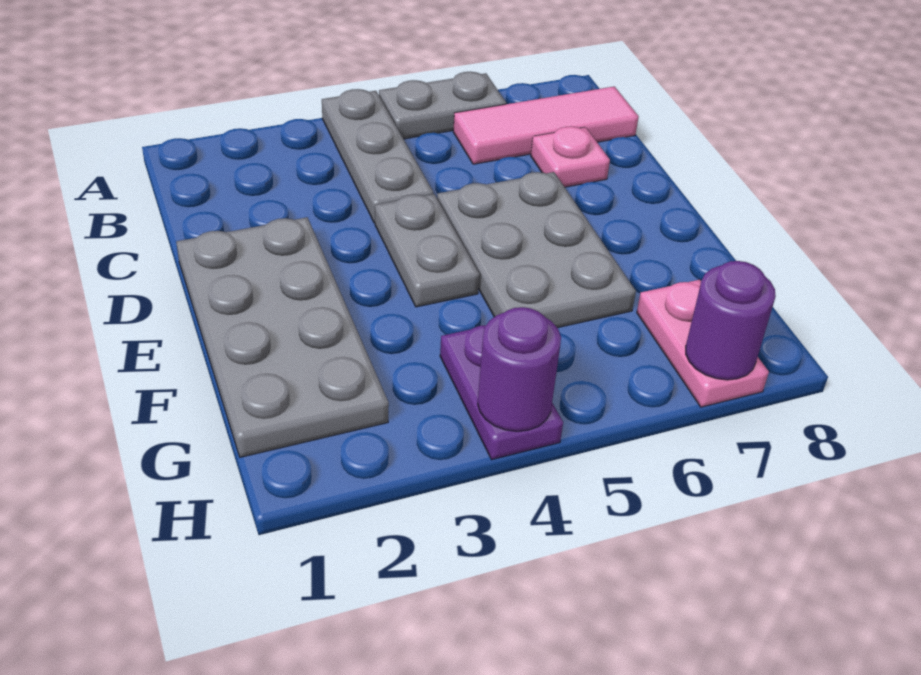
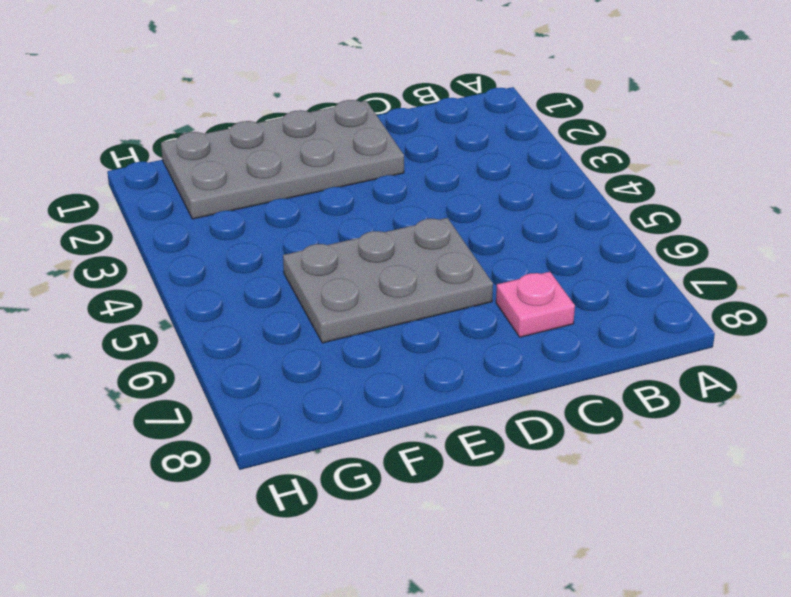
none -> grey 1x3 plate [322,89,433,223]
none -> grey 1x2 plate [379,72,506,139]

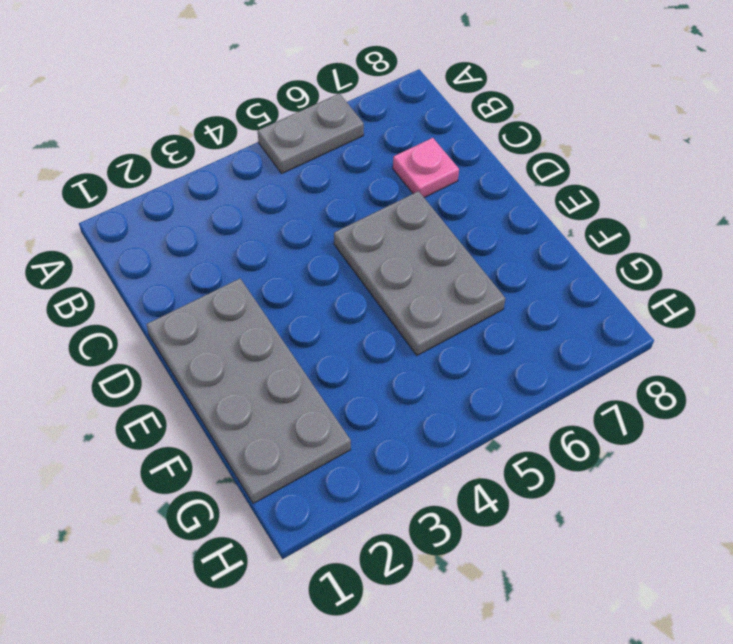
none -> grey 1x3 plate [322,89,433,223]
none -> pink 1x3 tile [453,86,639,164]

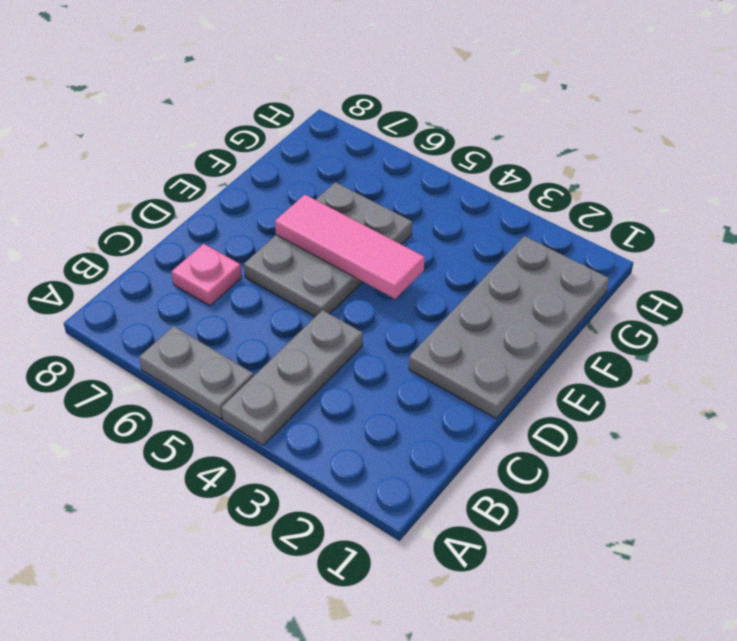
pink 1x3 tile [275,195,424,299] -> pink 1x3 tile moved to [453,86,639,164]
none -> grey 1x2 plate [375,194,479,307]
none -> purple 1x2 plate [440,325,563,460]

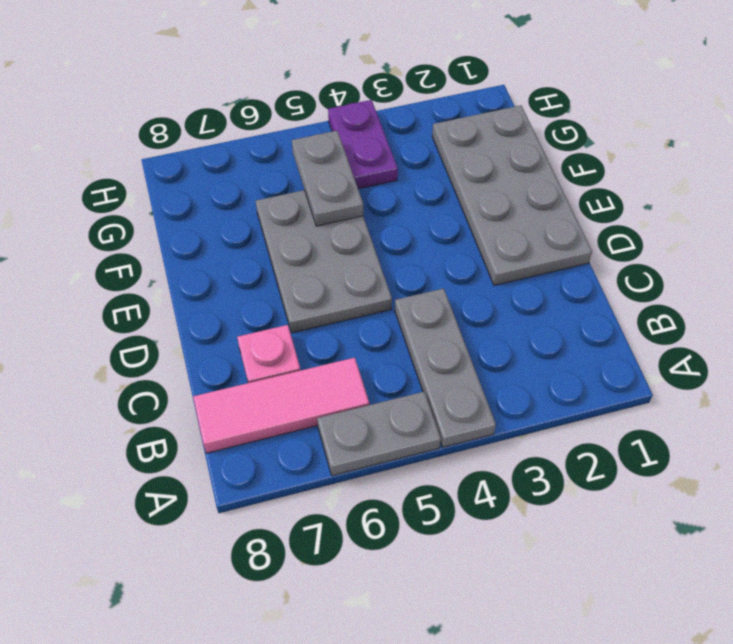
grey 1x2 plate [292,131,363,226] -> grey 1x2 plate moved to [375,194,479,307]
none -> pink 1x2 plate [637,280,769,407]
none -> purple 1x1 round brick [478,307,561,431]

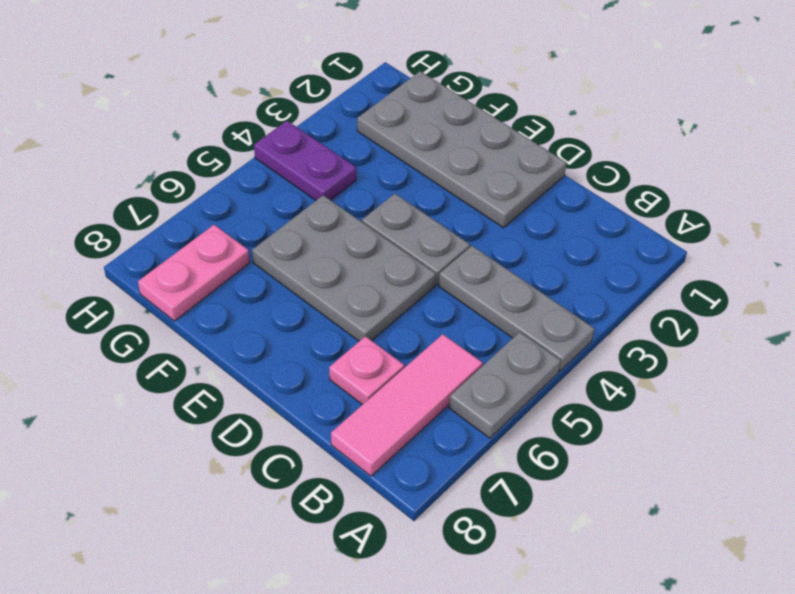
pink 1x2 plate [138,225,250,321] -> pink 1x2 plate turned to [637,280,769,407]
none -> purple 1x1 round brick [478,307,561,431]
none -> purple 1x1 round brick [686,261,776,380]

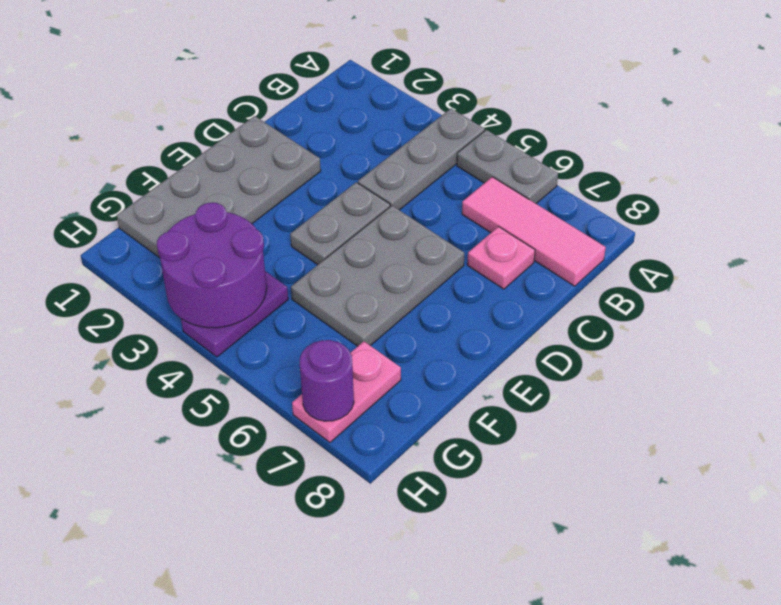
purple 2x2 round brick [157,202,267,328] -> purple 1x1 round brick [478,307,561,431]

